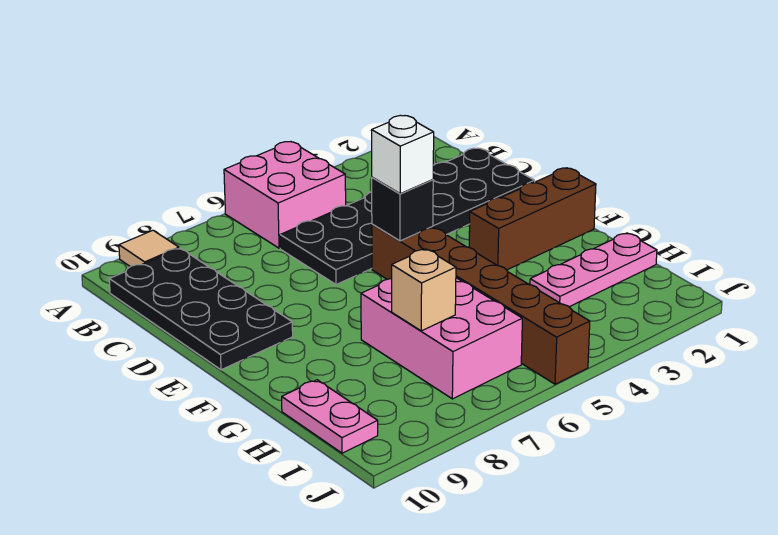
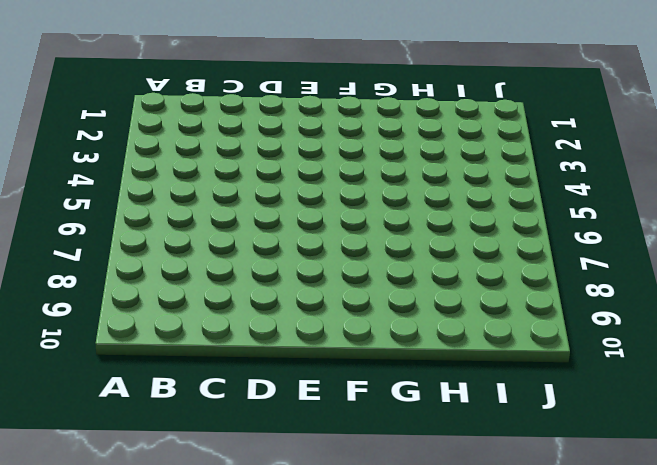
none -> pink 2x2 brick [224,142,346,248]
none -> tan 1x1 tile [119,230,179,267]
none -> black 2x4 plate [109,248,293,370]

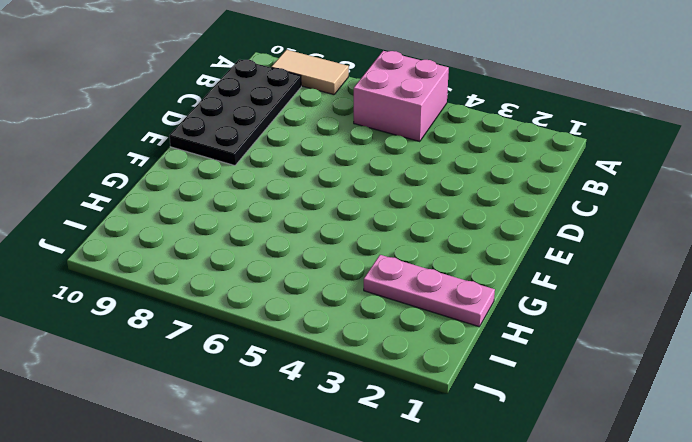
tan 1x2 tile [271,50,349,95] -> tan 1x1 tile [119,230,179,267]
none -> black 2x6 plate [280,148,535,285]
none -> brown 1x6 brick [372,224,590,384]
none -> brown 1x3 brick [469,168,596,270]

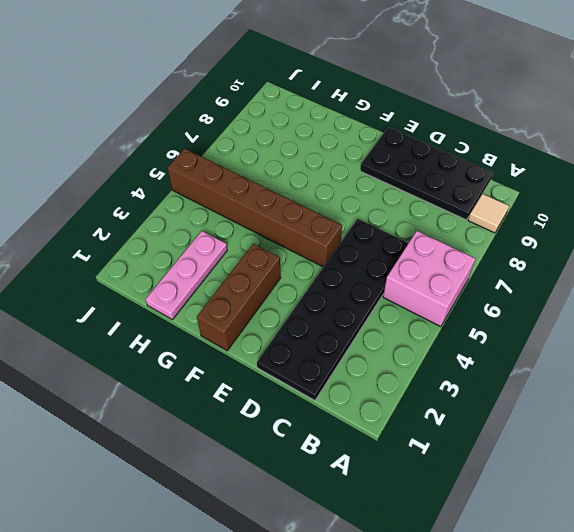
none -> pink 2x3 brick [361,278,522,399]
none -> pink 1x2 plate [282,380,378,453]
none -> black 1x1 brick [372,177,433,241]

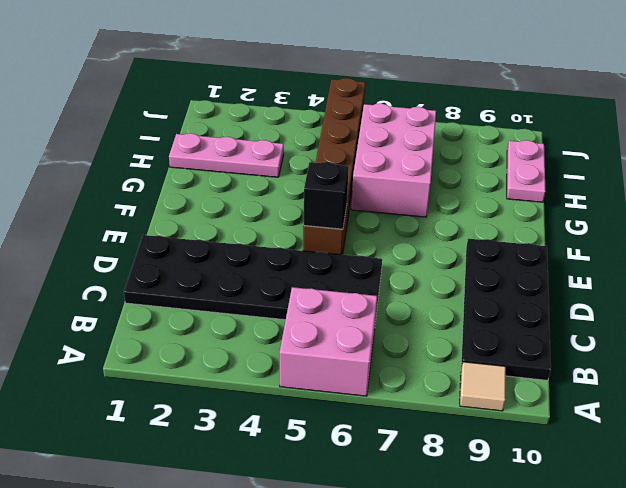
none -> brown 1x3 brick [469,168,596,270]
none -> tan 1x1 brick [392,249,456,331]
none -> white 1x1 brick [372,115,434,194]

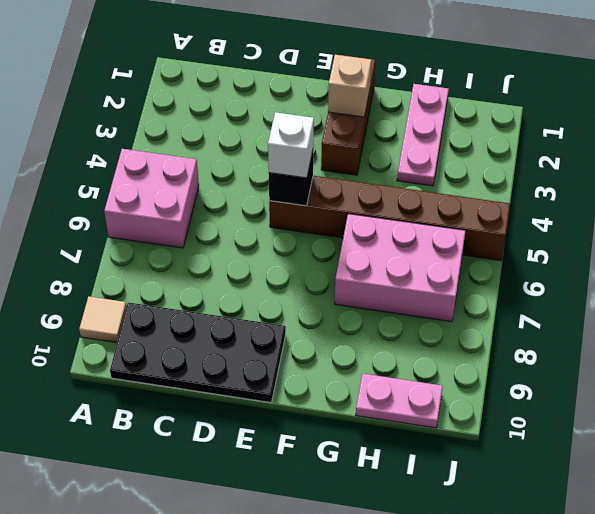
tan 1x1 brick [328,55,371,117] -> tan 1x1 brick moved to [392,249,456,331]
none -> black 2x6 plate [280,148,535,285]

